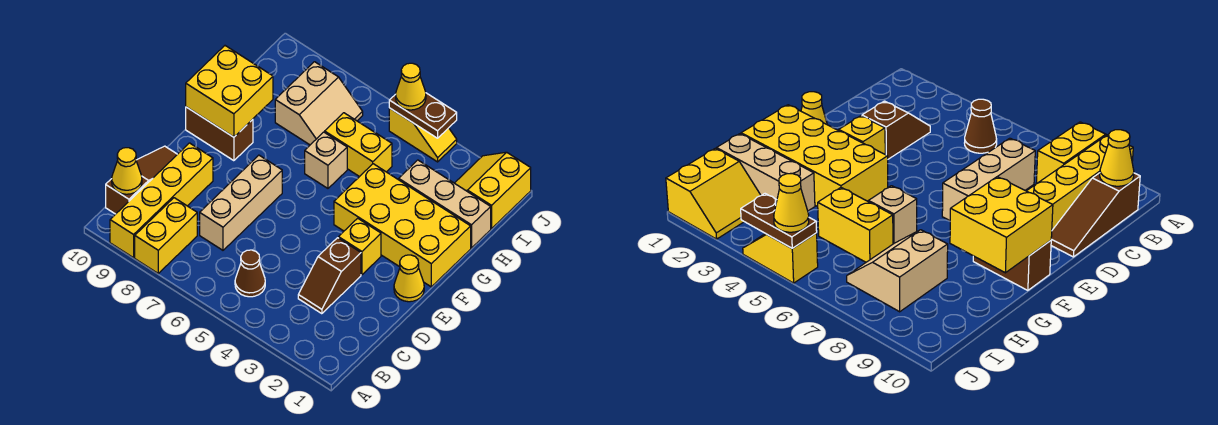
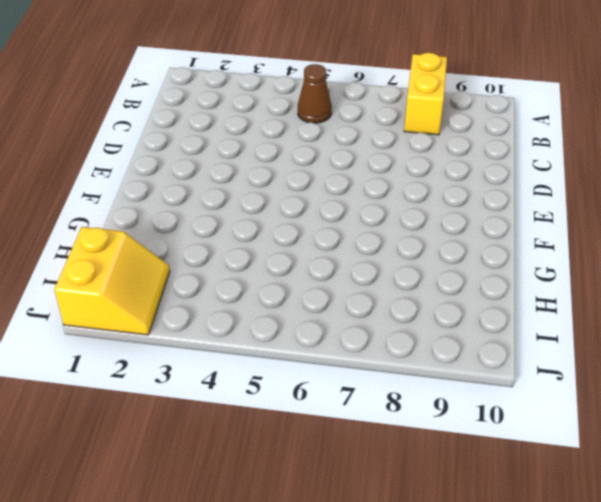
none -> yellow 1x4 brick [110,143,213,258]
none -> brown 1x3 slope [106,146,177,214]
none -> brown 1x2 slope [298,238,361,314]

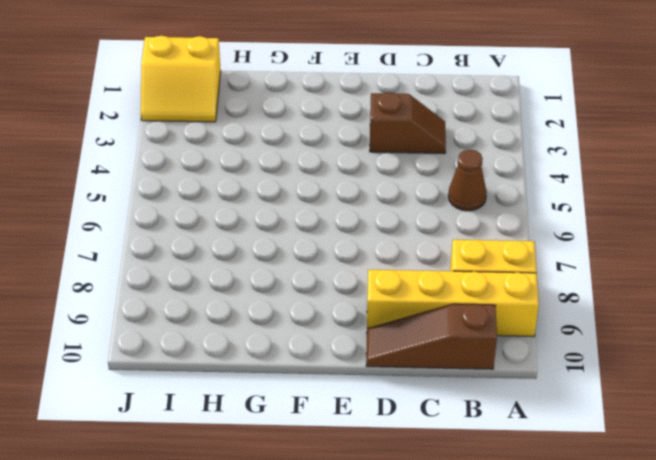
none -> tan 1x3 brick [200,155,282,250]
none -> yellow 1x1 cone [394,255,424,302]
none -> yellow 1x1 brick [339,218,381,275]

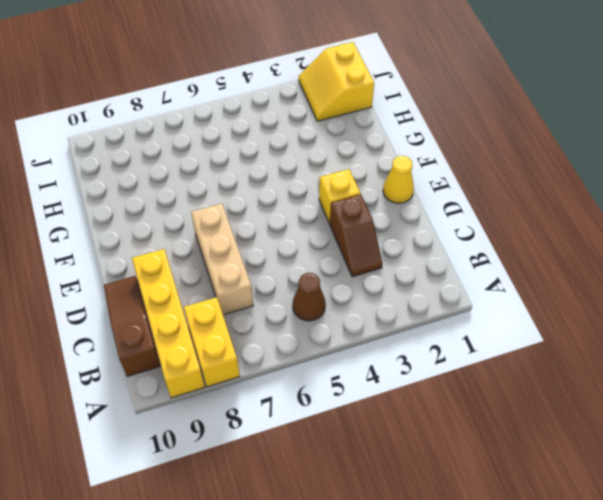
none -> yellow 2x4 brick [334,164,471,287]
none -> brown 1x2 brick [186,107,253,161]
none -> tan 1x1 brick [305,132,347,188]

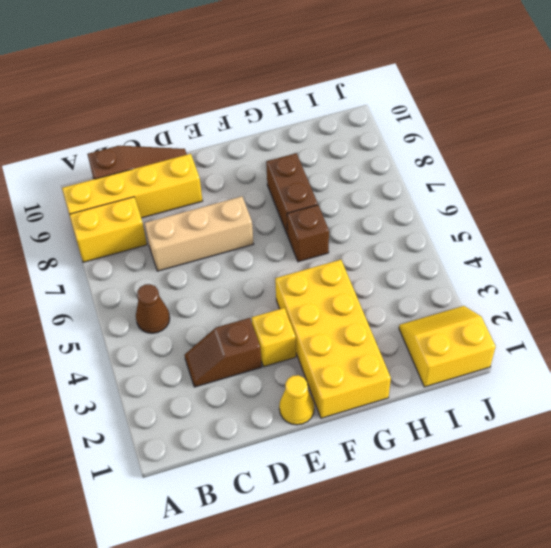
brown 1x1 brick [287,205,329,262] -> tan 1x1 brick [305,132,347,188]
brown 1x2 brick [266,153,318,235] -> brown 1x2 brick moved to [186,107,253,161]
none -> tan 1x3 brick [399,160,491,248]
none -> yellow 1x2 brick [325,113,392,177]
none -> tan 2x2 slope [275,62,363,145]

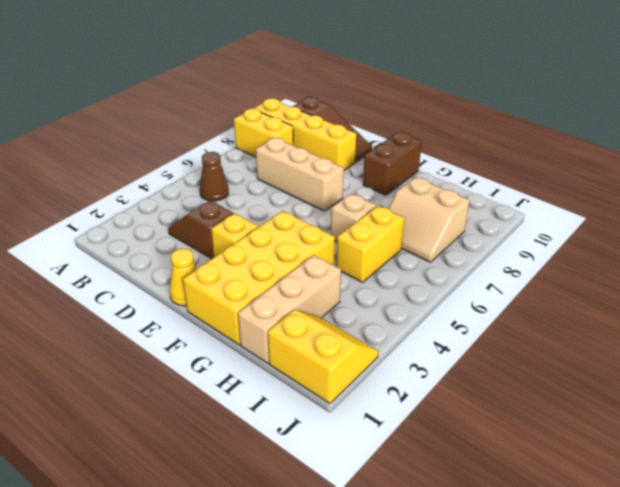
none -> yellow 1x2 slope [389,108,457,162]
none -> yellow 1x1 cone [112,148,142,194]
none -> yellow 2x2 brick [186,46,273,137]

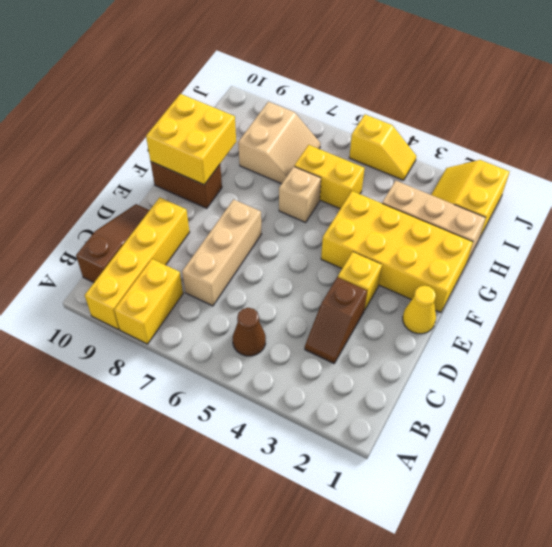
none -> yellow 1x1 cone [112,148,142,194]
none -> brown 1x2 plate [389,93,457,138]
none -> yellow 1x1 cone [396,63,426,110]

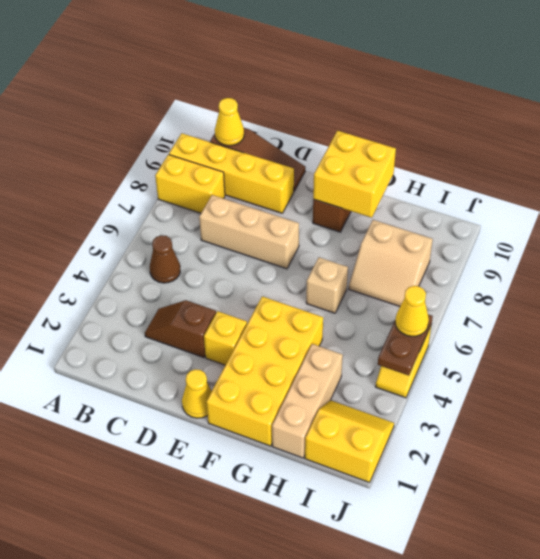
none -> yellow 1x2 brick [325,113,392,177]

